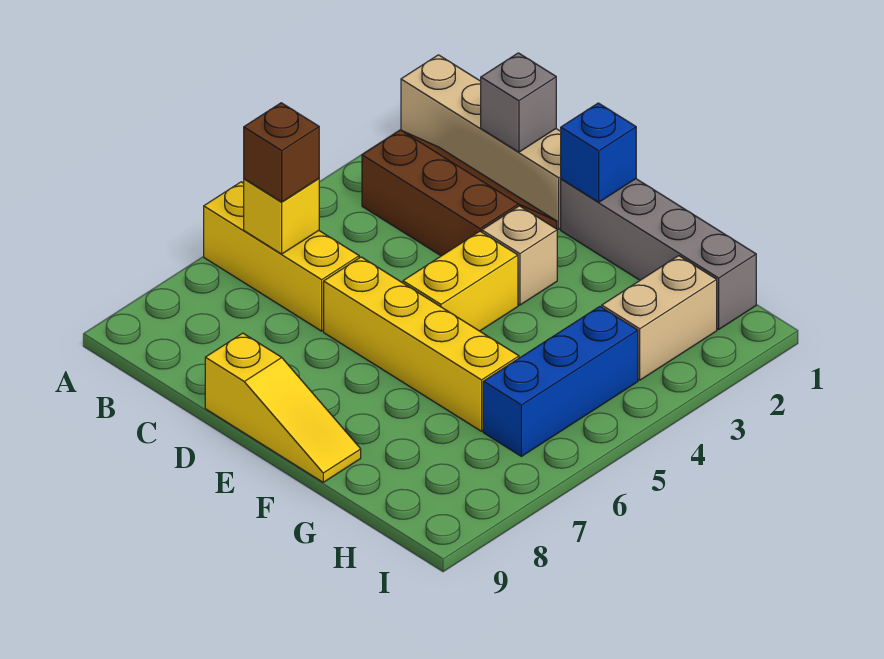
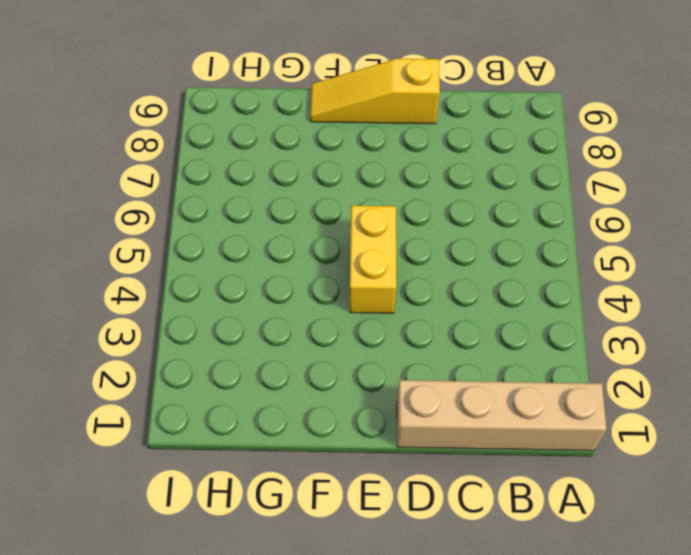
none -> yellow 1x3 brick [204,182,359,331]
none -> brown 2x3 slope [362,130,557,256]
none -> yellow 1x4 brick [324,257,519,431]

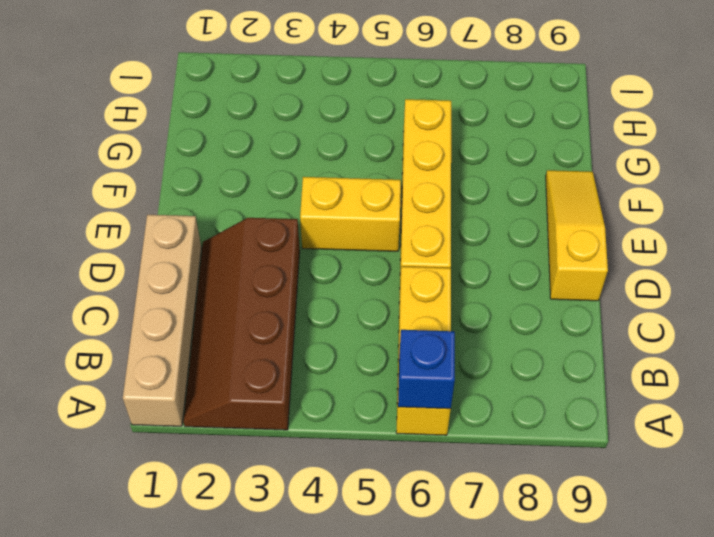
brown 2x4 slope [183,218,300,430] -> brown 2x3 slope [362,130,557,256]
blue 1x1 brick [398,330,455,409] -> blue 1x1 brick moved to [561,103,636,202]
none -> grey 1x4 brick [561,179,756,329]
none -> tan 1x1 brick [482,206,557,305]
none -> tan 1x2 brick [602,256,717,380]

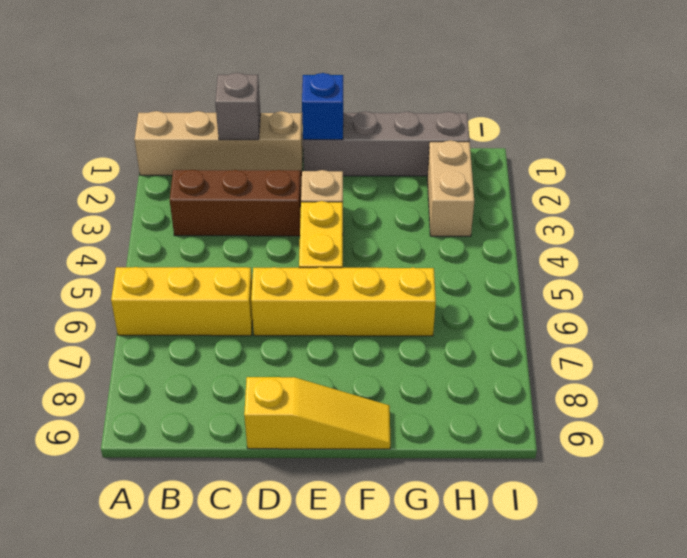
none -> blue 1x3 brick [483,307,638,456]
none -> yellow 1x1 brick [244,179,319,254]
none -> brown 1x1 brick [244,103,319,202]

